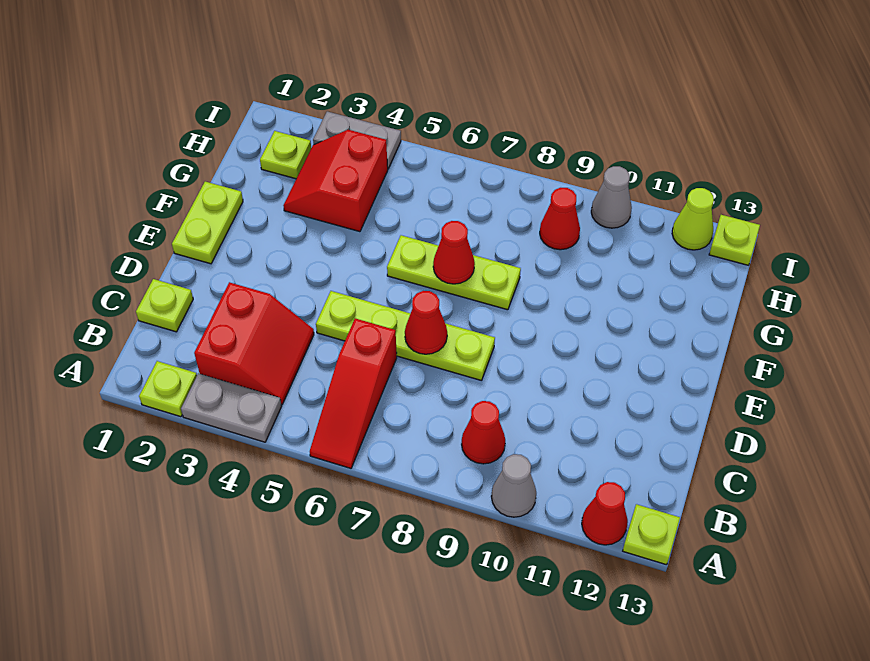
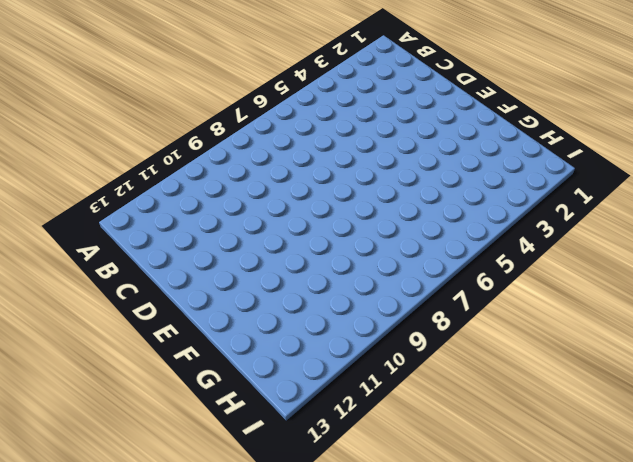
none -> lime 1x1 plate [139,361,197,417]
none -> grey 1x2 plate [181,373,282,442]
none -> red 1x3 slope [310,318,397,468]

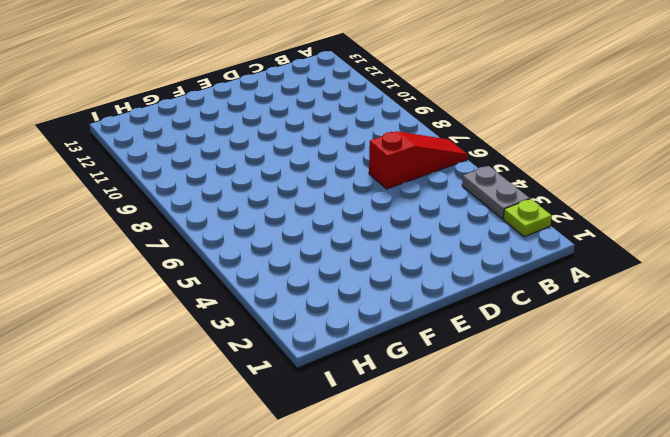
none -> grey 1x1 cone [491,454,536,517]
none -> red 1x1 cone [582,482,628,545]
none -> lime 1x1 plate [623,504,680,565]

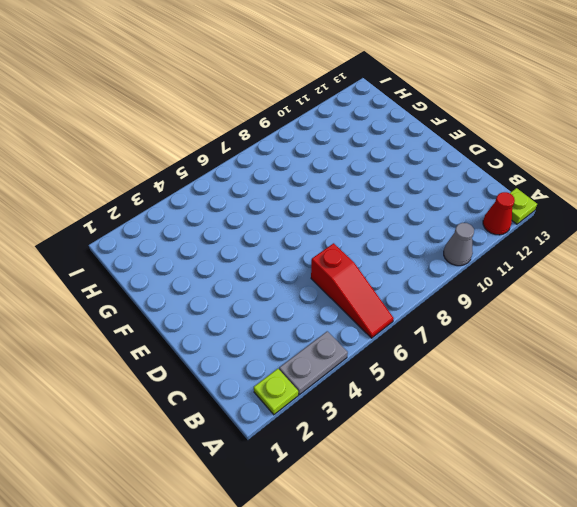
none -> red 2x2 slope [194,282,314,404]
none -> red 1x1 cone [462,401,505,464]
none -> lime 1x1 plate [136,279,193,332]

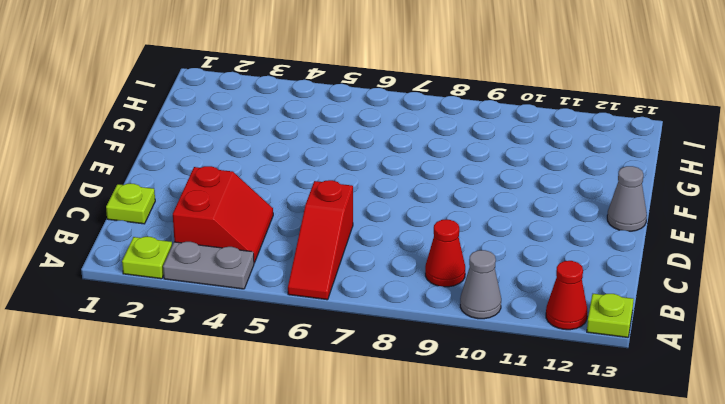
grey 1x1 cone [607,166,647,231] -> grey 1x1 cone moved to [591,166,632,228]
none -> lime 1x4 plate [316,291,495,381]
none -> lime 1x2 plate [172,182,243,264]
none -> lime 1x3 plate [387,235,521,310]

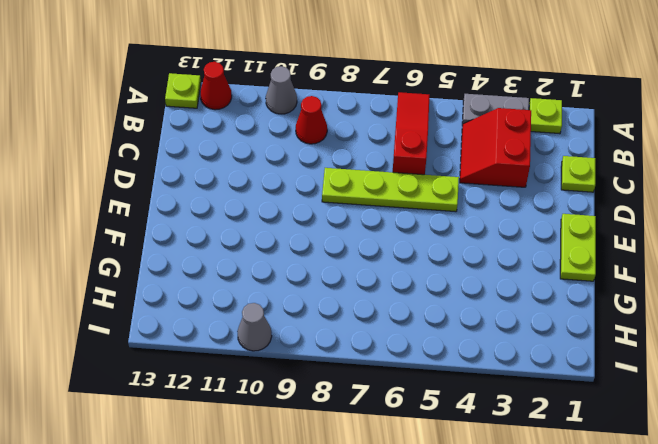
none -> lime 1x3 plate [387,235,521,310]
none -> red 2x2 slope [283,130,388,232]
none -> lime 1x1 plate [260,131,311,179]

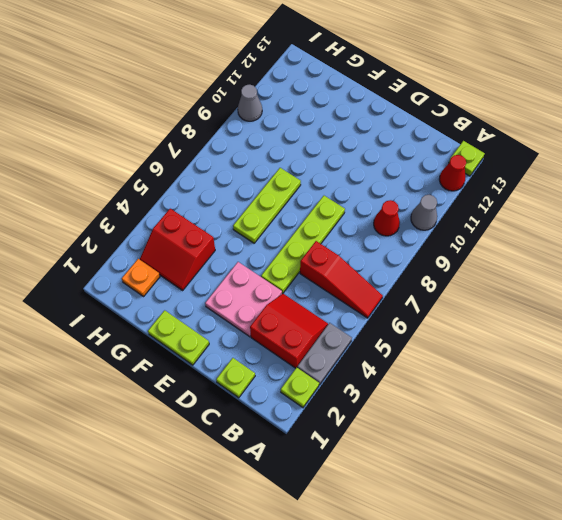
pink 2x2 plate [205,262,282,337] -> none
orange 1x1 plate [122,259,160,296] -> lime 1x1 plate [260,131,311,179]
none -> red 1x1 cone [540,188,580,250]
none -> grey 1x2 plate [313,111,401,169]
none -> lime 1x1 cone [672,188,714,250]

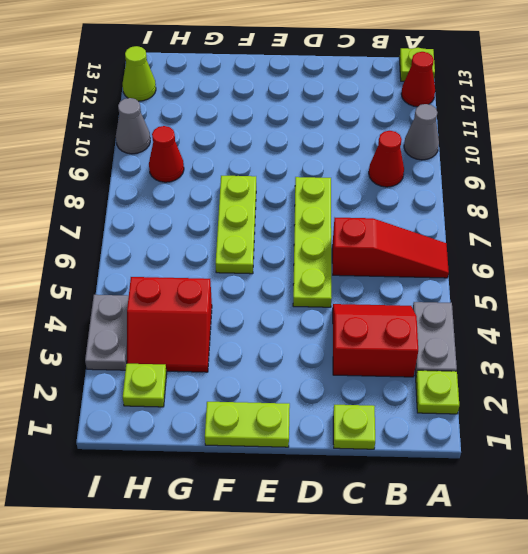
none -> lime 1x1 plate [709,215,760,265]
none -> red 1x1 cone [405,291,447,354]
none -> red 1x1 cone [433,221,475,284]

